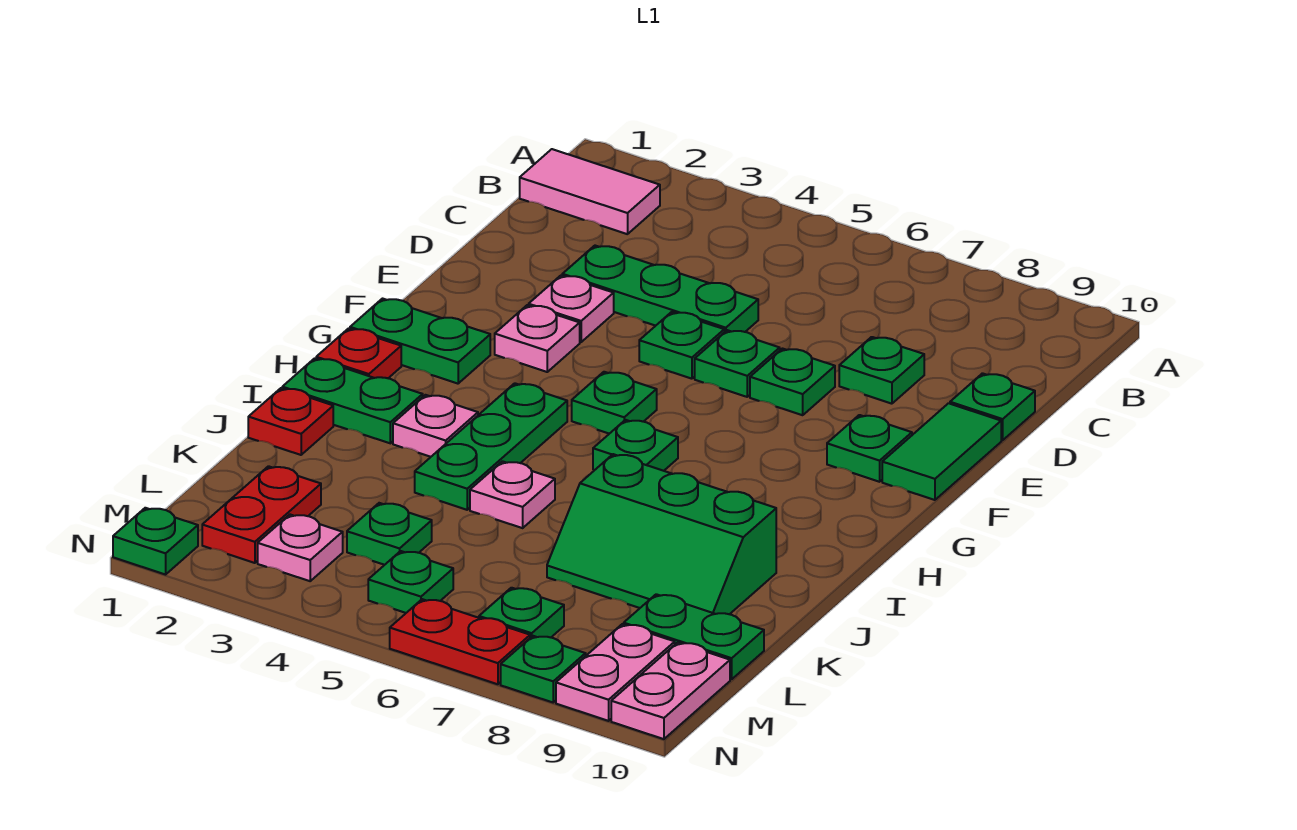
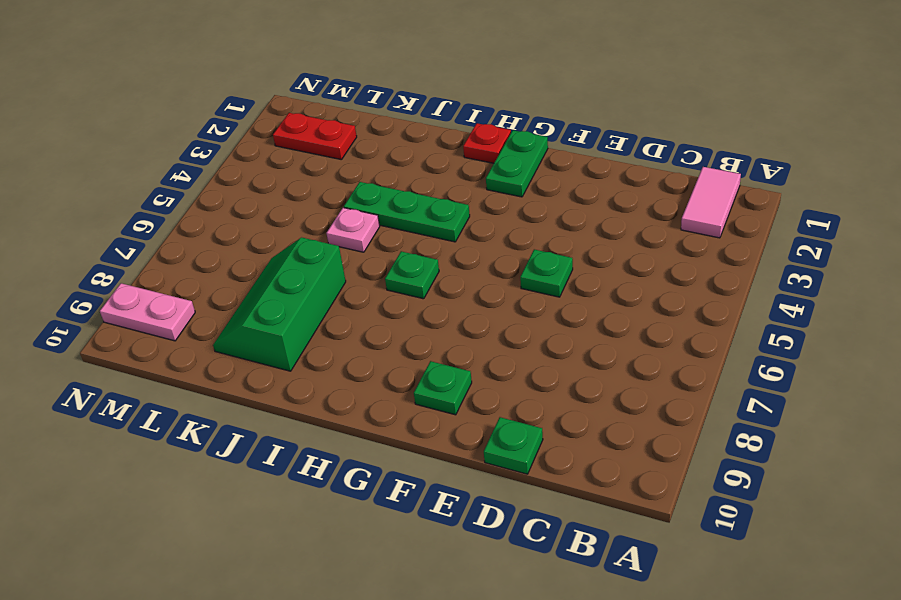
none -> green 1x3 plate [562,246,758,332]
none -> green 1x1 plate [839,337,924,404]
none -> pink 1x1 plate [529,275,614,342]
none -> green 1x1 plate [695,330,780,397]

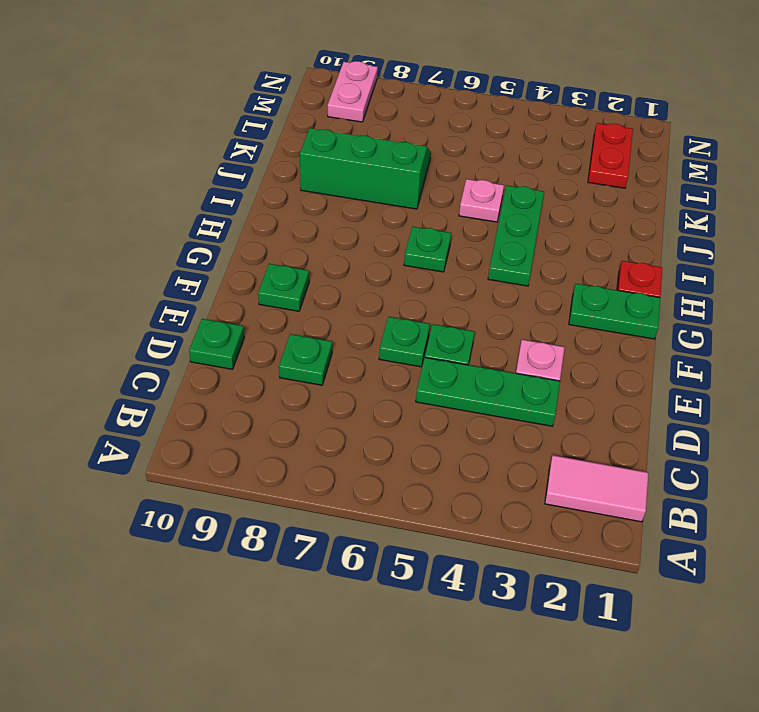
none -> green 1x1 plate [750,349,835,415]
none -> green 1x2 tile [882,403,1001,500]
none -> pink 1x1 plate [495,305,580,372]
none -> green 1x1 plate [572,372,657,434]

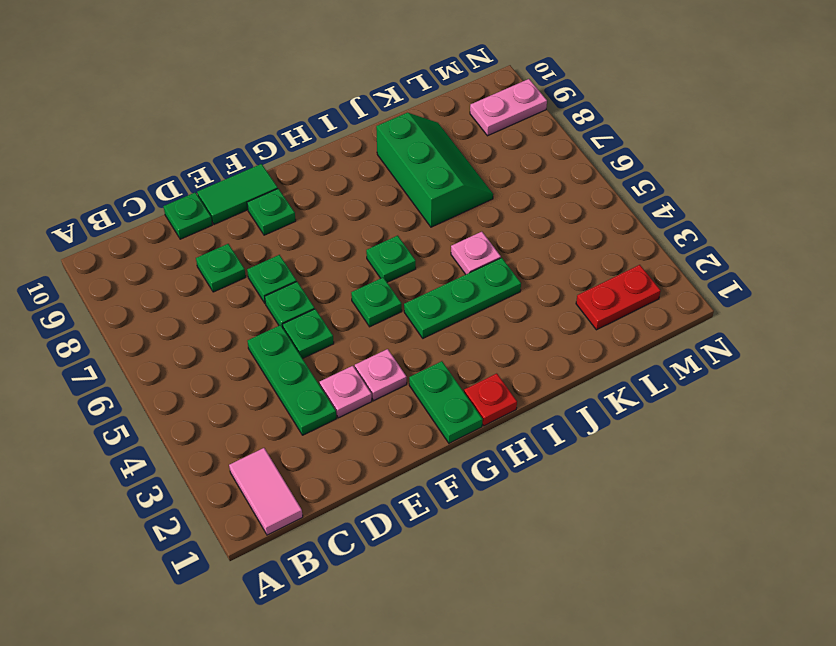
none -> green 1x2 plate [282,358,423,443]
none -> pink 1x1 plate [393,395,478,457]
none -> red 1x1 plate [248,388,333,455]
none -> green 1x1 plate [347,503,432,565]

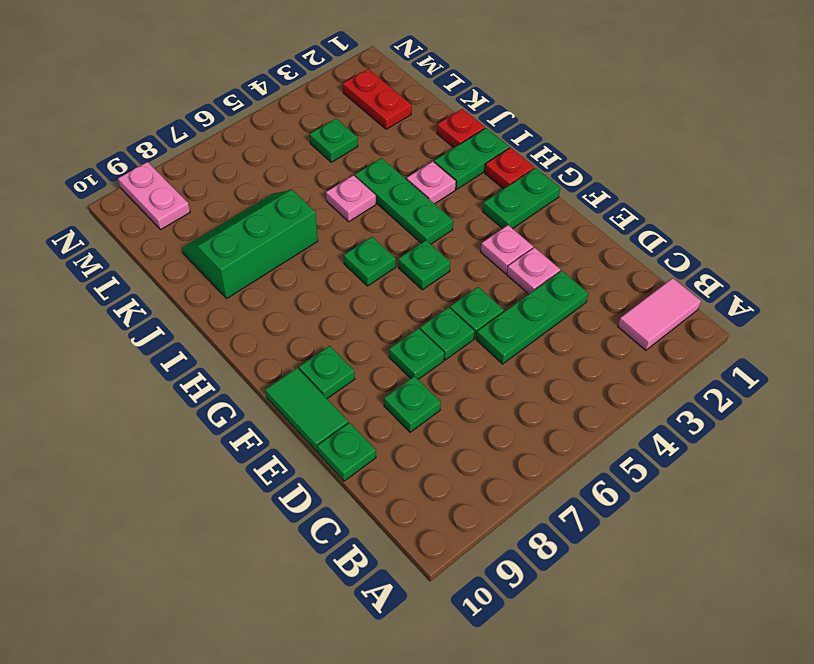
none -> green 1x2 plate [624,594,764,679]
none -> pink 1x1 plate [258,515,343,581]
none -> green 1x1 plate [368,551,453,613]
none -> green 1x1 plate [479,588,564,638]

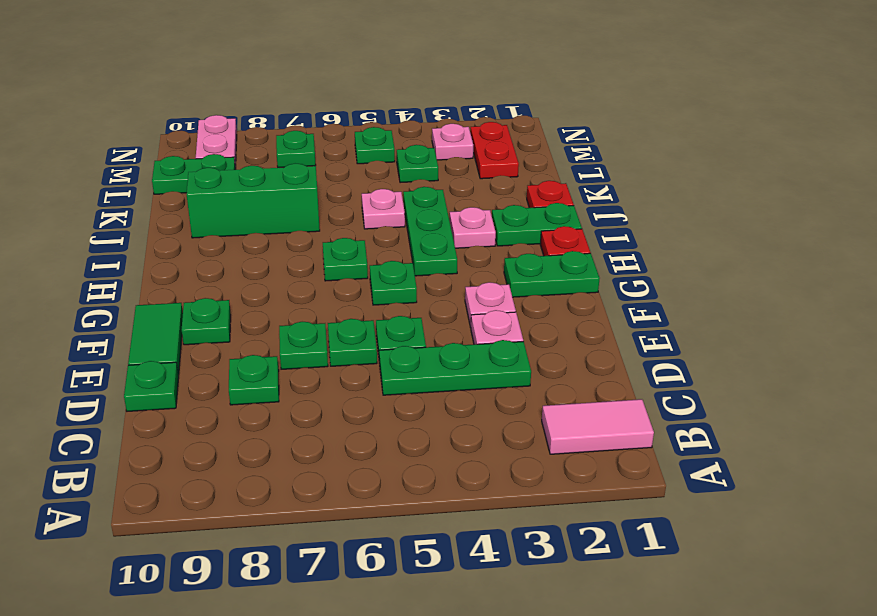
none -> pink 1x2 plate [611,642,730,739]
none -> green 1x1 plate [113,508,198,575]
none -> red 1x2 plate [390,599,530,684]
none -> green 1x1 plate [501,636,586,702]

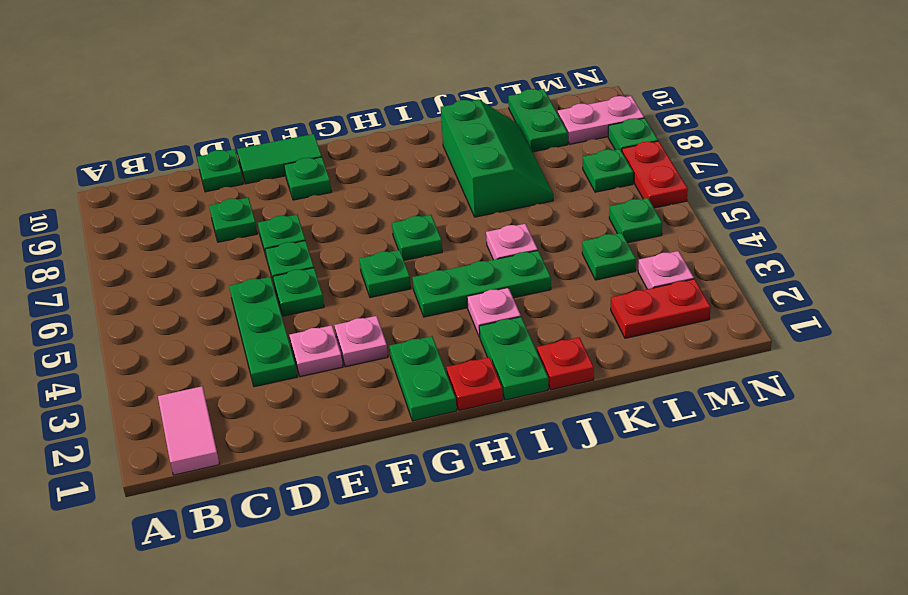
none -> pink 1x2 plate [611,642,730,739]
none -> green 1x1 plate [113,508,198,575]

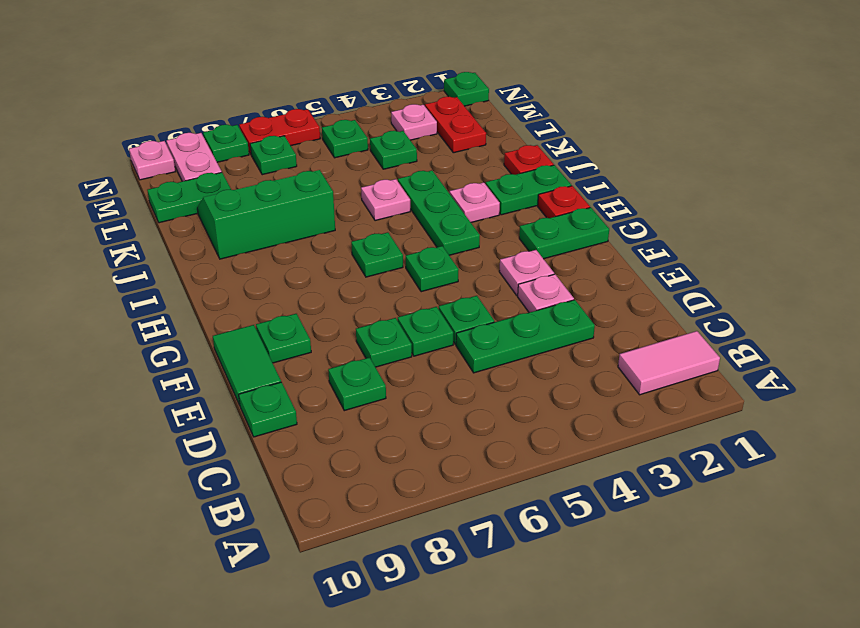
pink 1x1 plate [129,141,175,180] -> pink 1x2 plate [611,642,730,739]

